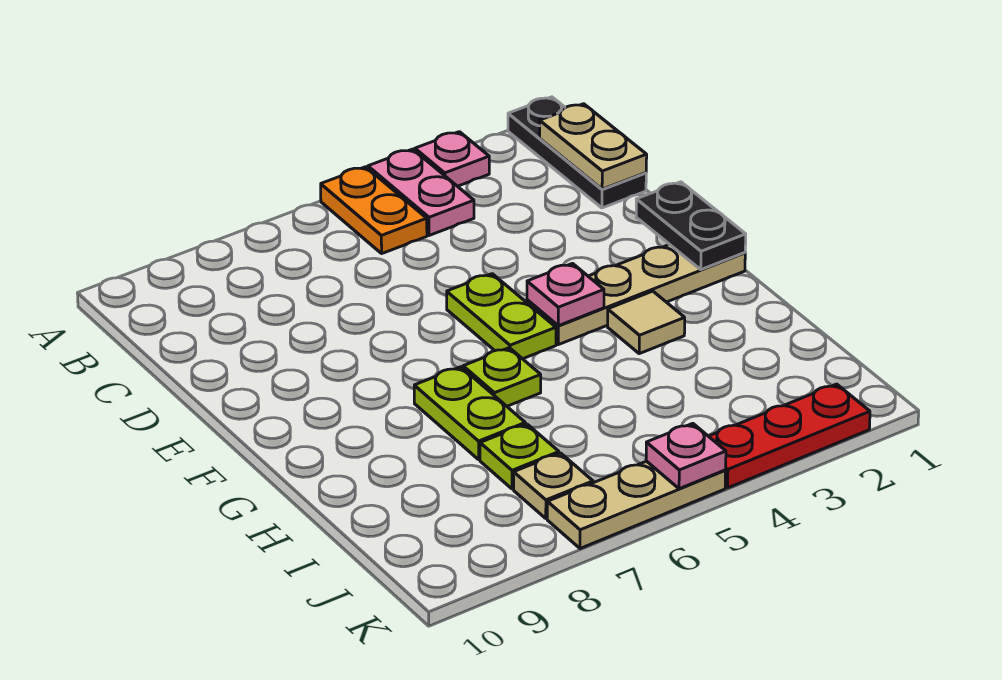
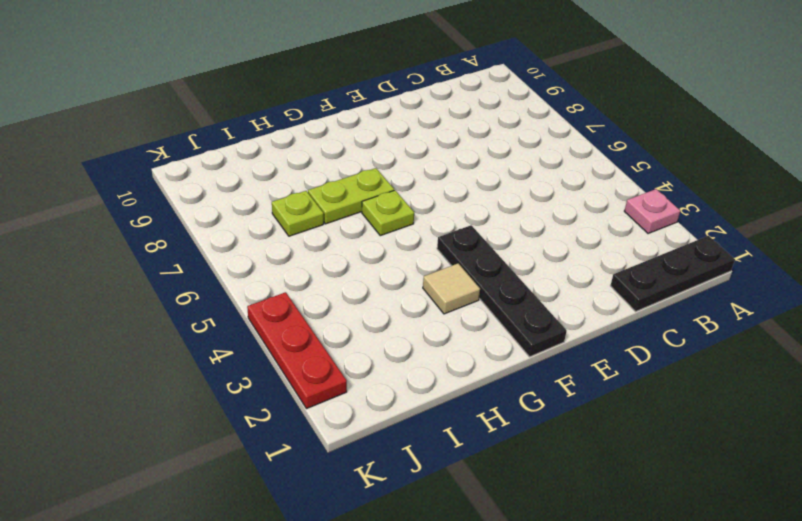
black 1x4 plate [437,225,566,357] -> tan 1x4 plate [527,244,745,345]
none -> pink 1x2 plate [368,149,474,236]
none -> orange 1x2 plate [321,167,427,253]
none -> lime 1x2 plate [447,274,556,359]

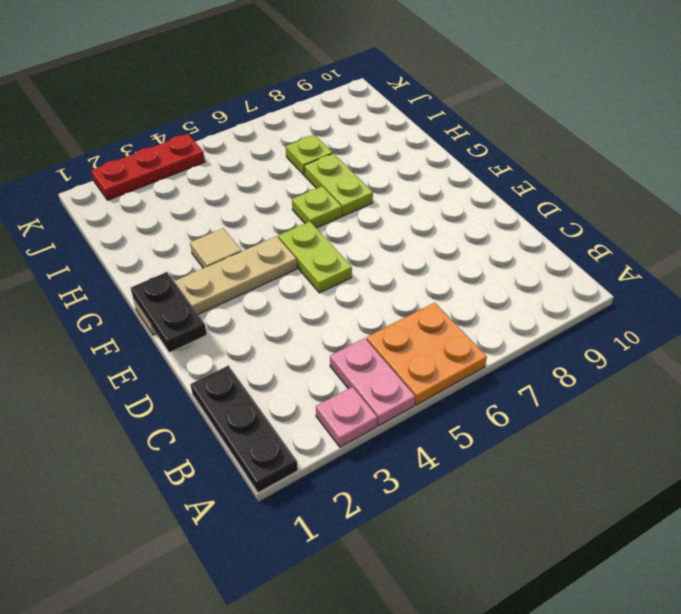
orange 2x2 plate [366,303,487,405] -> orange 1x2 plate [321,167,427,253]
none -> tan 1x1 plate [514,453,593,518]
none -> tan 1x3 plate [547,461,726,548]
none -> tan 1x2 plate [540,104,647,189]

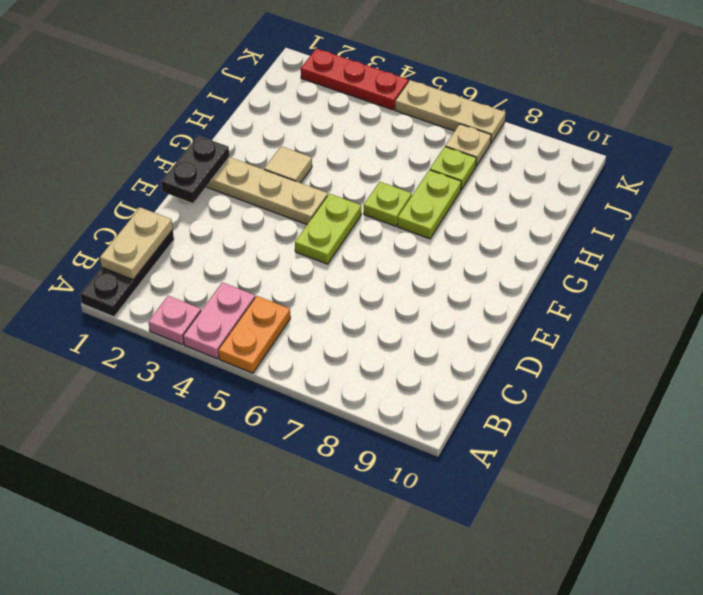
none -> pink 1x1 plate [527,263,604,326]
none -> pink 1x1 plate [646,423,726,489]

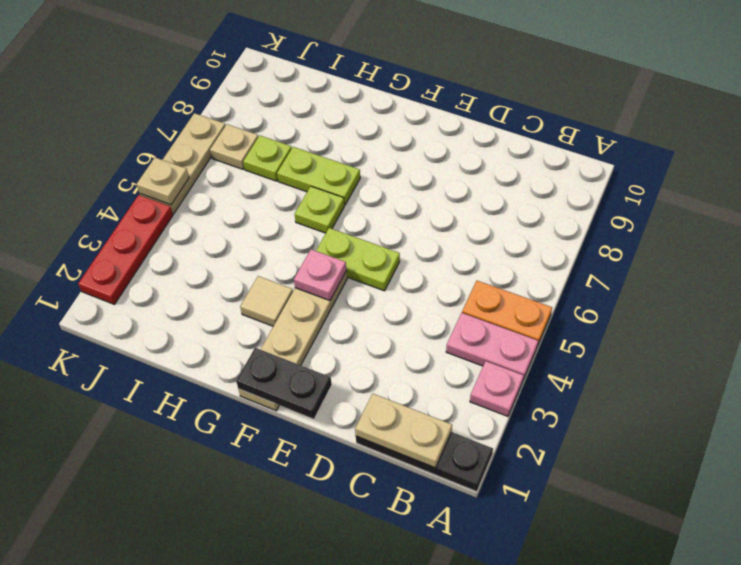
tan 1x1 plate [137,158,189,205] -> pink 1x1 plate [646,423,726,489]

